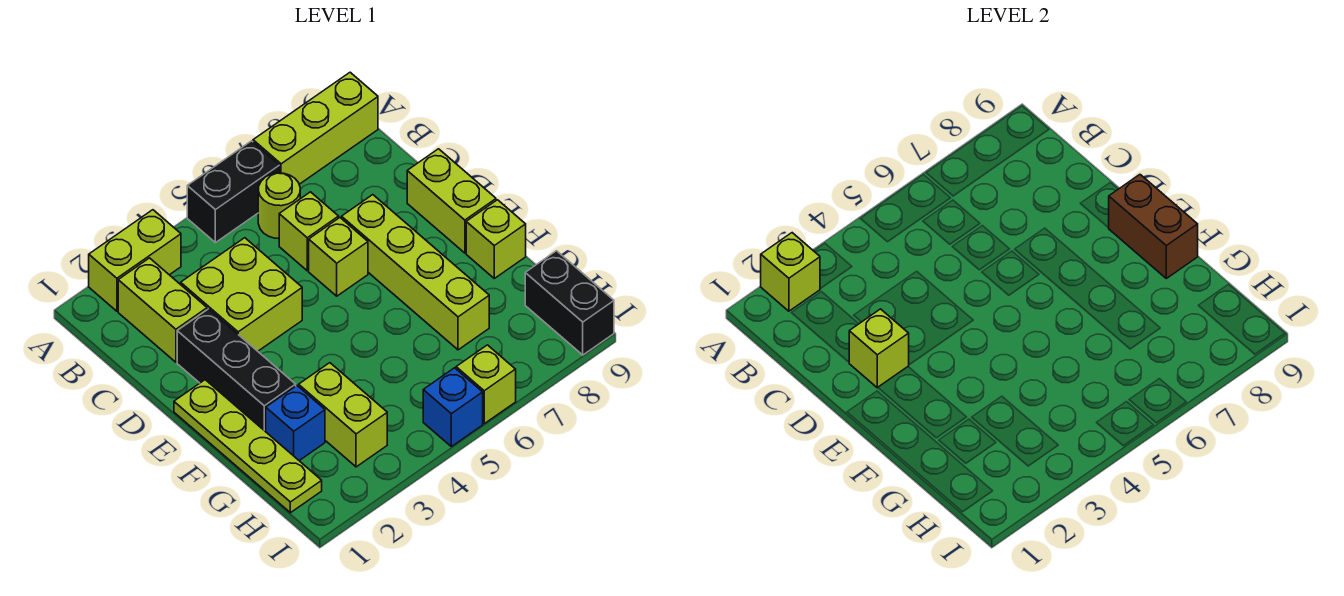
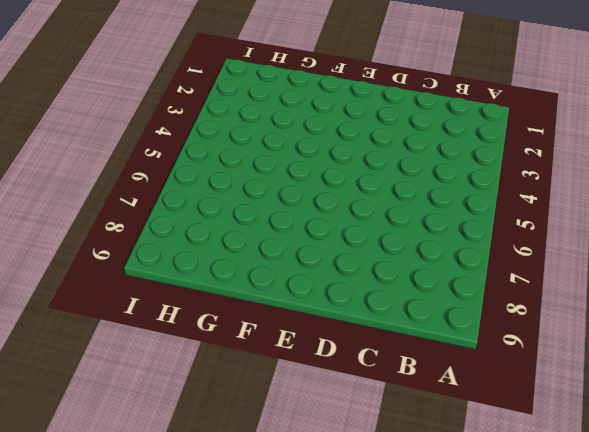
none -> lime 1x2 brick [89,210,181,311]
none -> black 1x2 brick [187,141,280,243]
none -> lime 1x3 brick [253,72,378,184]

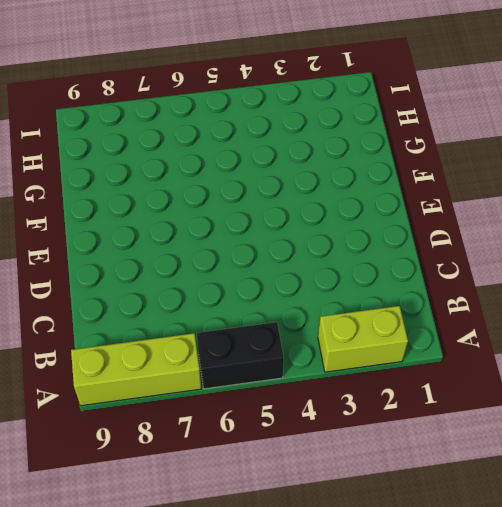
none -> lime 1x2 brick [118,258,207,362]
none -> lime 1x1 round brick [258,173,300,239]
none -> lime 2x2 brick [181,238,302,351]

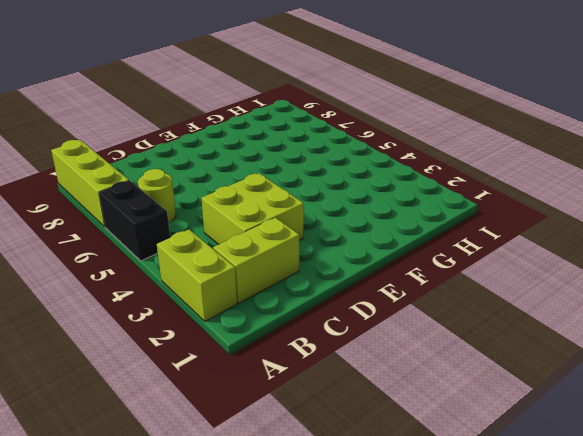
none -> lime 1x1 brick [279,192,339,271]
none -> black 1x3 brick [177,309,296,432]
none -> lime 1x1 brick [309,218,368,296]

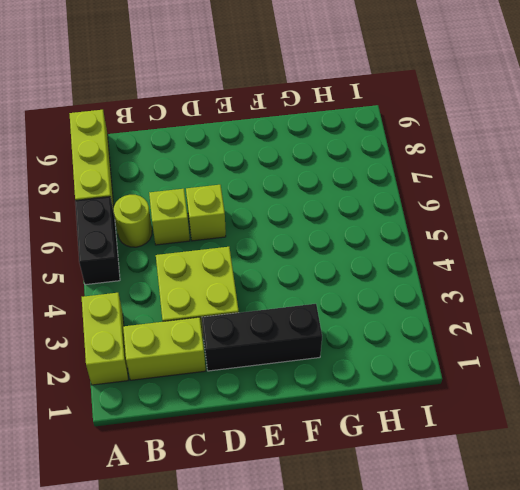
none -> lime 1x4 brick [342,195,489,350]
none -> lime 1x2 brick [407,149,496,253]
none -> lime 1x4 plate [174,380,322,513]

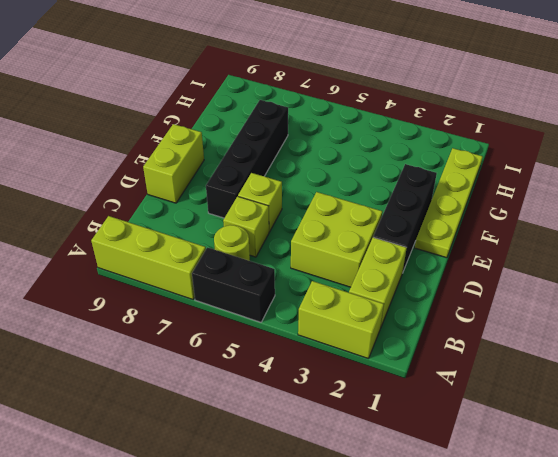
black 1x4 brick [206,100,288,218] -> lime 1x4 brick [342,195,489,350]
none -> lime 1x1 brick [466,200,526,278]
none -> blue 1x1 brick [266,386,325,461]
none -> lime 1x2 brick [299,363,387,467]

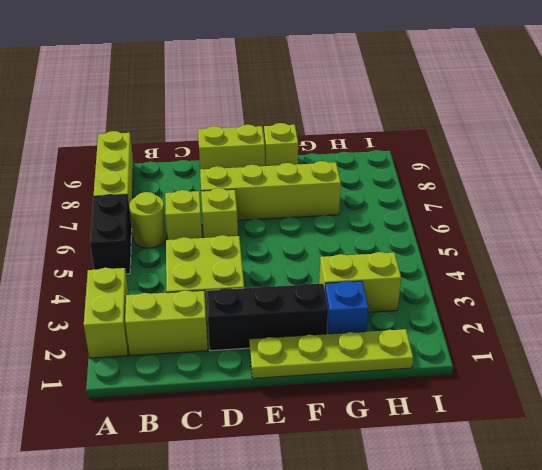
none -> black 1x2 brick [525,251,614,355]
none -> blue 1x1 brick [423,368,483,447]
none -> lime 1x1 brick [456,345,516,424]

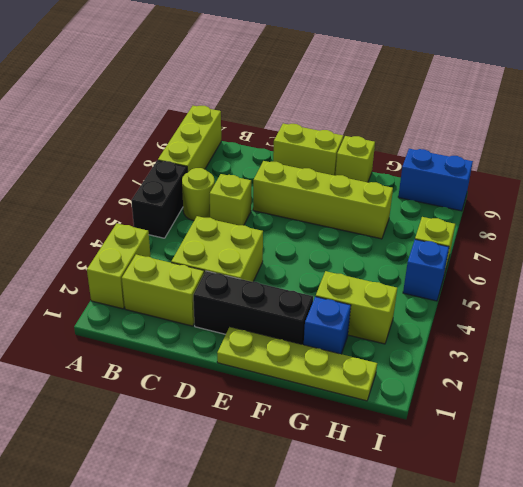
blue 1x2 brick [398,149,473,211] -> black 1x2 brick [525,251,614,355]
none -> lime 1x1 brick [309,218,368,296]
none -> lime 1x1 brick [761,233,820,311]
none -> lime 1x1 brick [849,309,909,388]

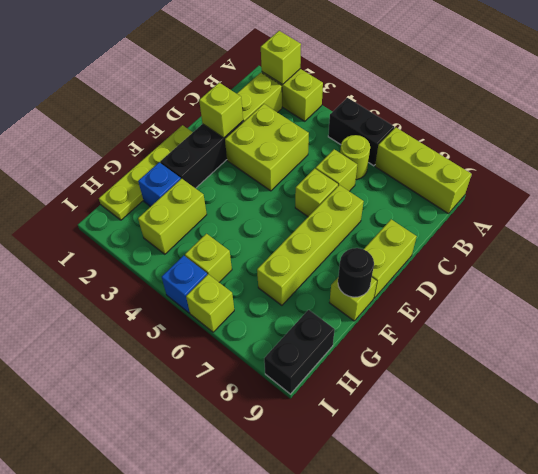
black 1x1 round brick [338,248,374,297] -> brown 1x2 brick [1109,175,1198,278]
lime 1x1 brick [185,234,232,282] -> none

